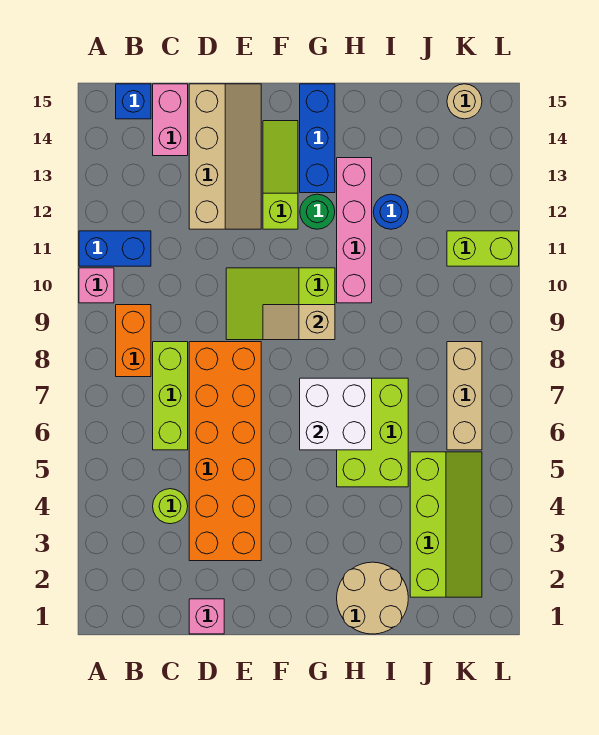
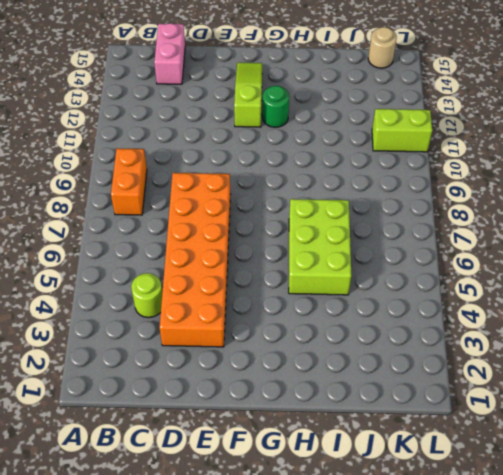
none -> pink 1x1 brick [79,268,114,303]
none -> blue 1x2 brick [79,231,151,266]
none -> blue 1x1 brick [116,84,151,119]

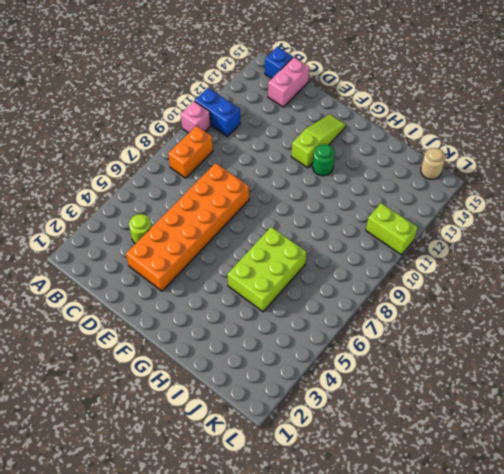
none -> lime 1x3 brick [153,342,188,450]
none -> pink 1x1 brick [189,599,224,634]
none -> tan 2x4 slope [189,84,261,229]

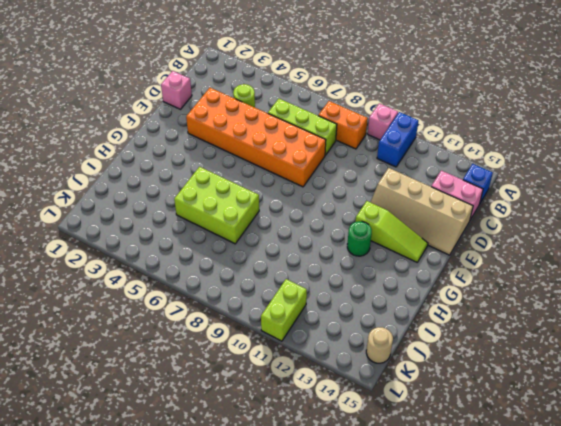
none -> lime 2x3 slope [226,268,335,340]
none -> blue 1x3 brick [300,84,335,193]
none -> tan 2x2 round brick [337,562,408,634]

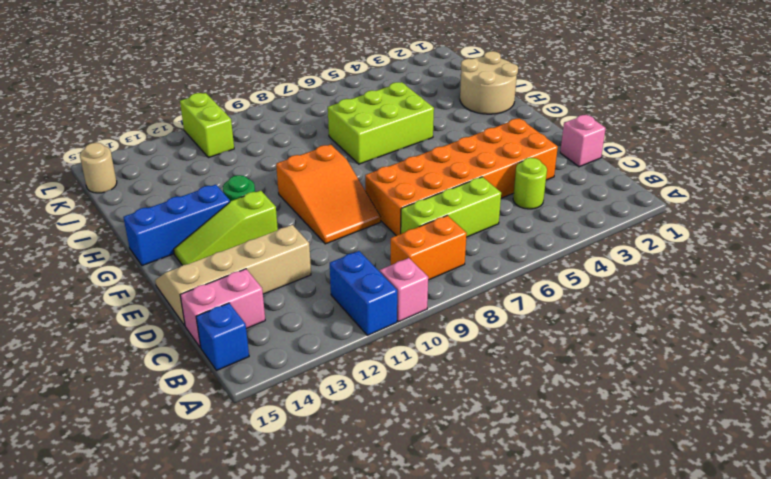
orange 2x3 slope [276,145,381,244] -> lime 2x3 slope [226,268,335,340]
none -> pink 1x4 brick [337,158,372,303]
none -> blue 1x1 round brick [373,194,408,229]
none -> lime 2x4 slope [410,452,482,597]

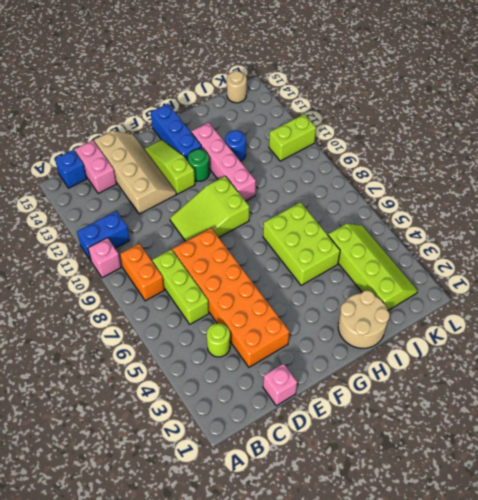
none -> tan 1x3 brick [447,342,482,450]
none -> tan 1x2 slope [263,305,335,340]
none -> white 2x2 brick [300,378,372,450]

